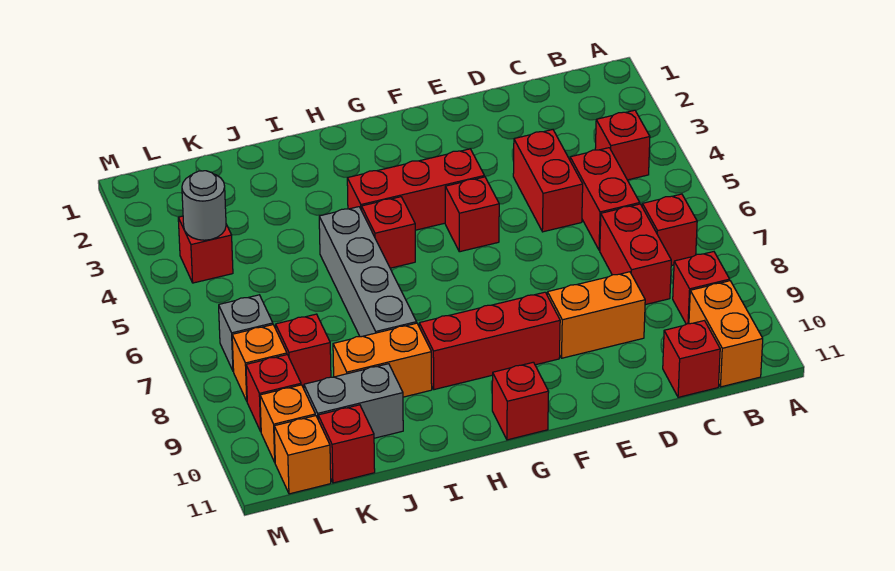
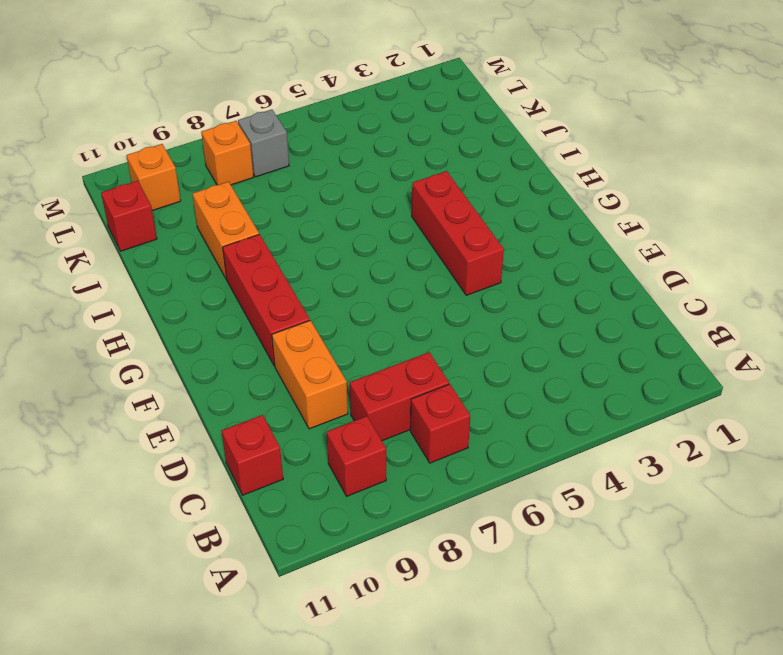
none -> red 1x1 brick [595,110,650,180]
none -> orange 1x2 brick [689,281,763,387]
none -> red 1x2 brick [570,148,640,250]

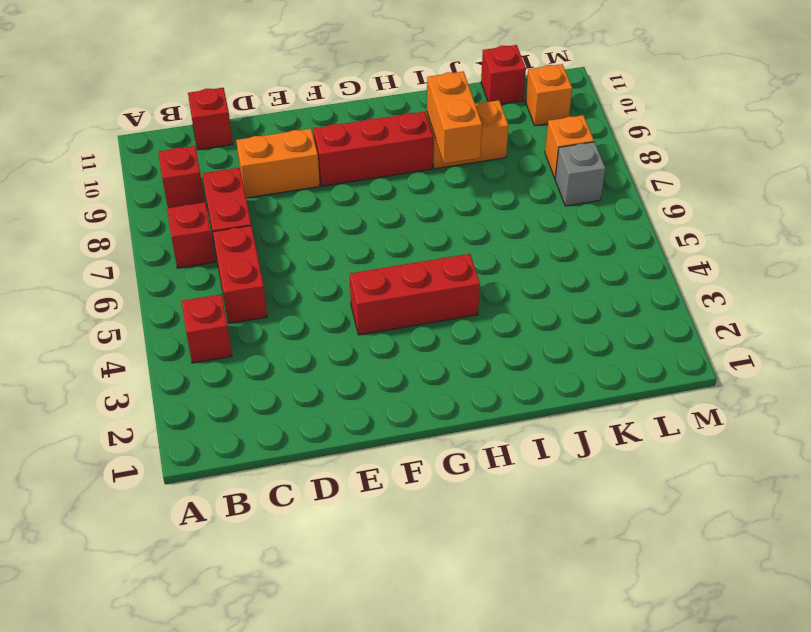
orange 1x2 brick [427,71,482,163] -> orange 1x2 brick moved to [689,281,763,387]
none -> red 1x2 brick [513,129,583,232]
none -> red 1x1 brick [445,177,499,252]
none -> red 1x1 brick [492,362,549,440]

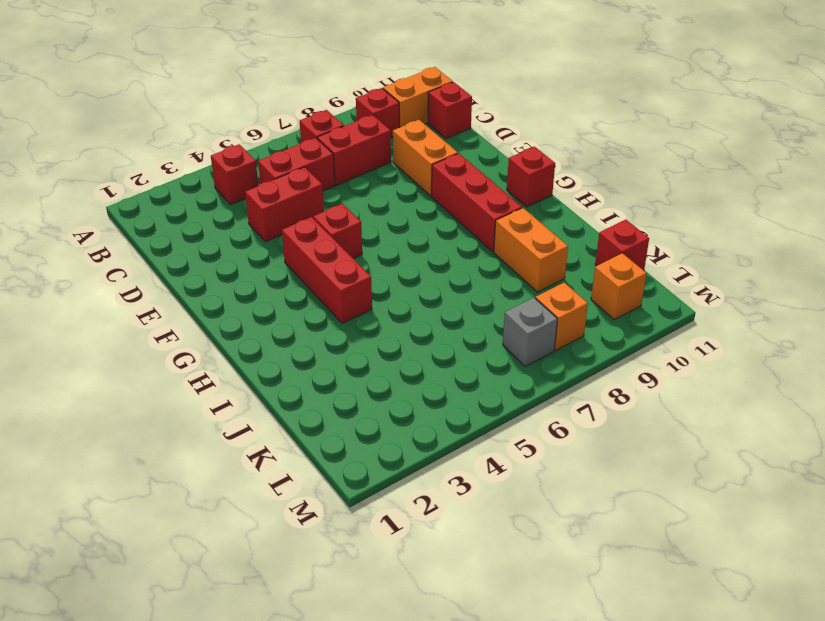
none -> red 1x1 brick [361,197,415,268]
none -> grey 1x4 brick [319,207,417,337]
none -> grey 1x2 brick [304,364,403,438]

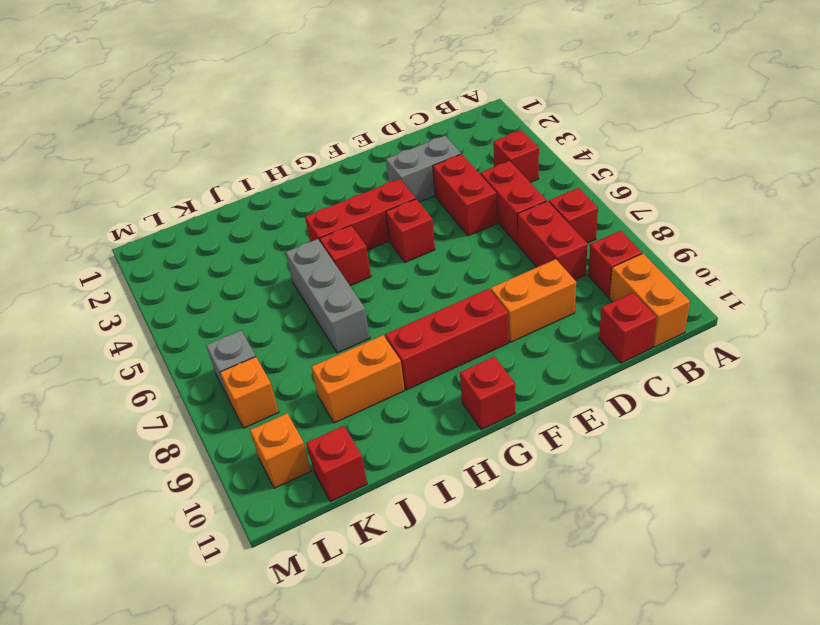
grey 1x2 brick [386,136,461,202] -> grey 1x2 brick moved to [304,364,403,438]
grey 1x3 brick [286,239,370,353] -> grey 1x4 brick [319,207,417,337]
none -> red 1x1 brick [276,314,331,388]
none -> red 1x1 brick [178,216,233,283]
none -> red 1x1 brick [246,355,301,431]

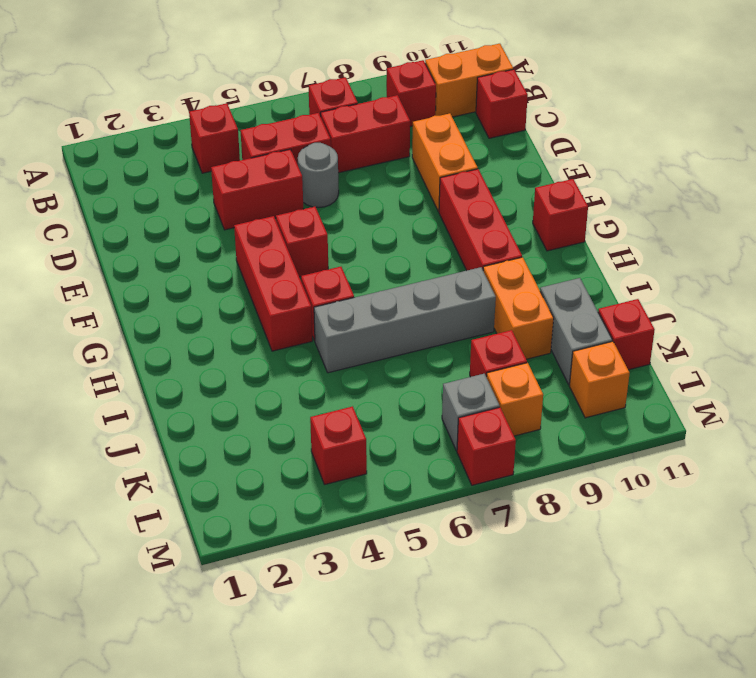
grey 1x1 round brick [298,143,339,208] -> grey 1x1 round brick moved to [182,171,226,240]
red 1x1 brick [457,407,516,485] -> red 1x1 brick moved to [246,355,301,431]
none -> orange 1x1 brick [274,416,331,494]

